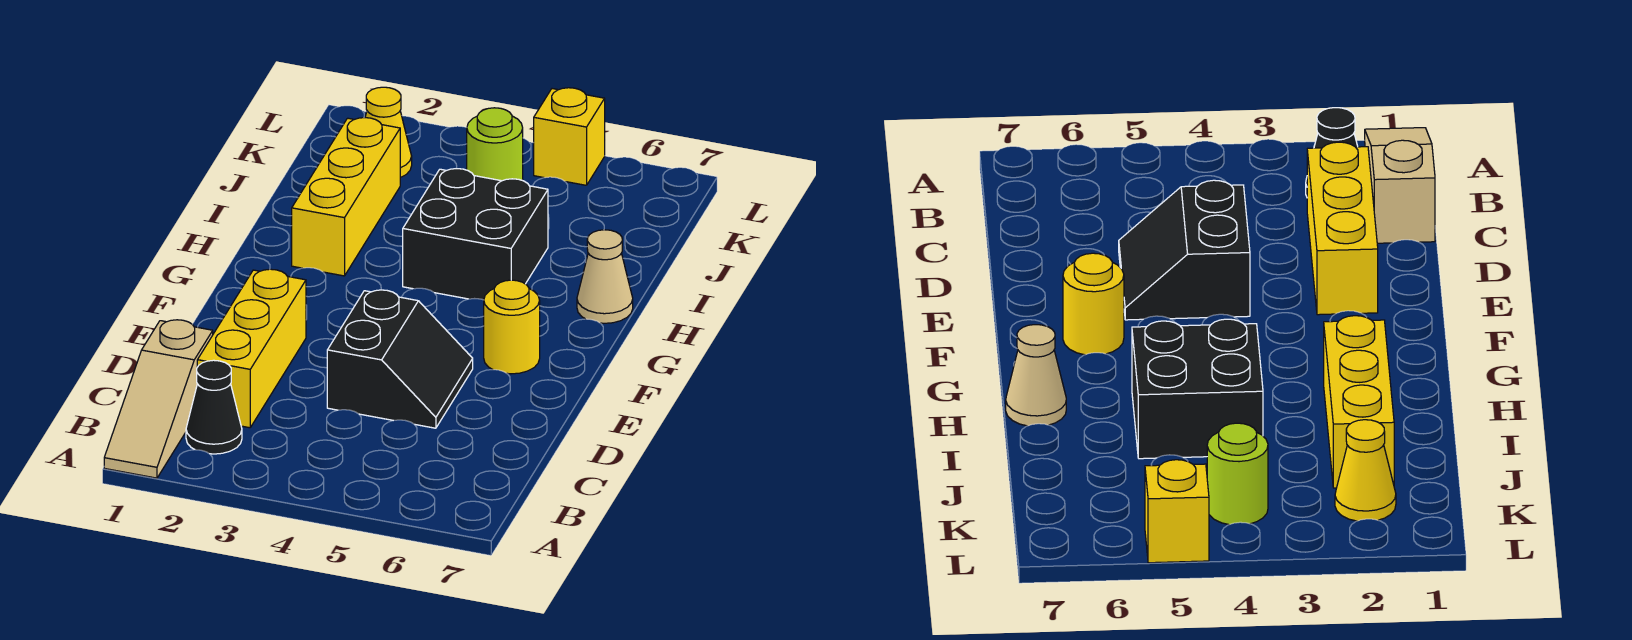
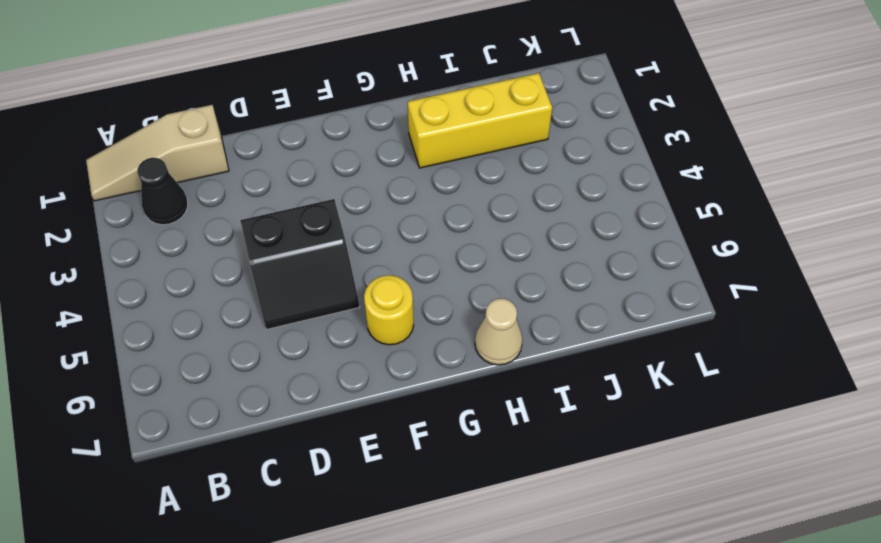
none -> yellow 1x3 brick [197,269,306,428]
none -> black 2x2 brick [403,169,548,300]

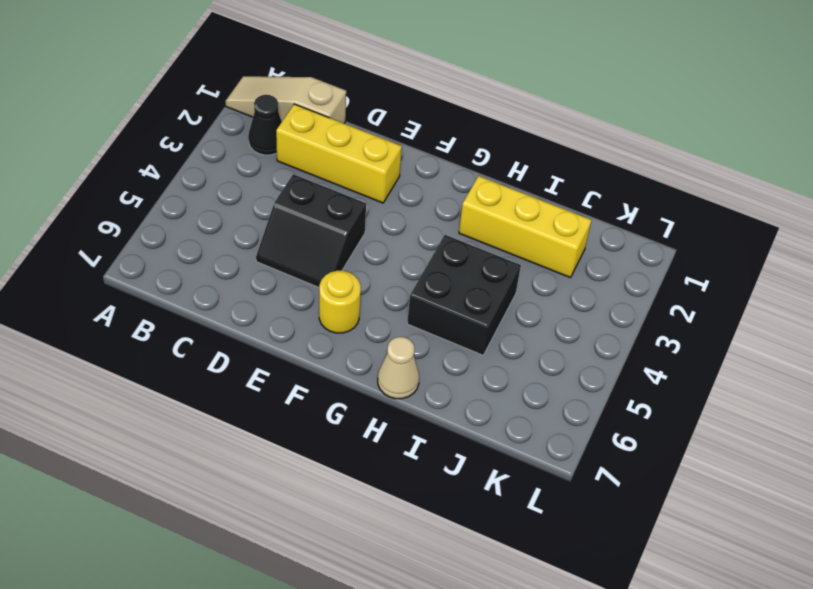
none -> yellow 1x1 cone [365,87,412,178]
none -> lime 1x1 round brick [467,108,523,181]

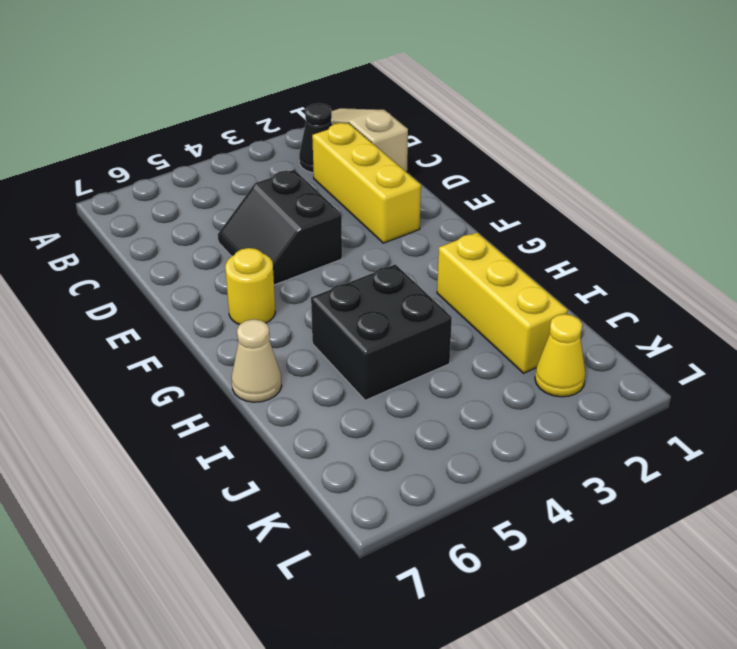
none -> lime 1x1 round brick [467,108,523,181]
none -> yellow 1x1 brick [534,88,605,185]

